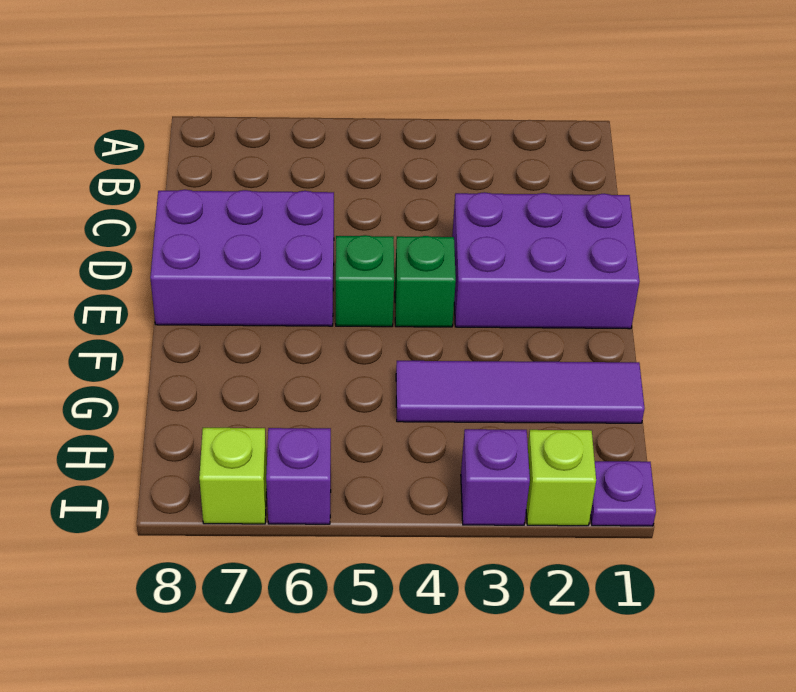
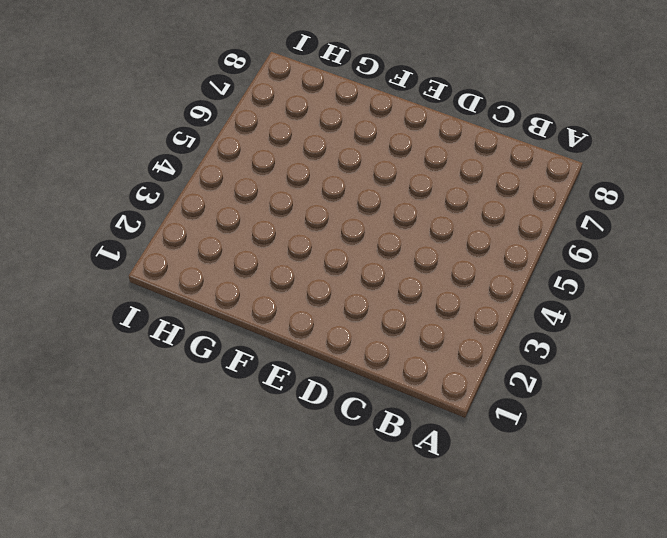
none -> purple 2x3 brick [452,192,640,329]
none -> purple 2x3 brick [150,190,334,326]

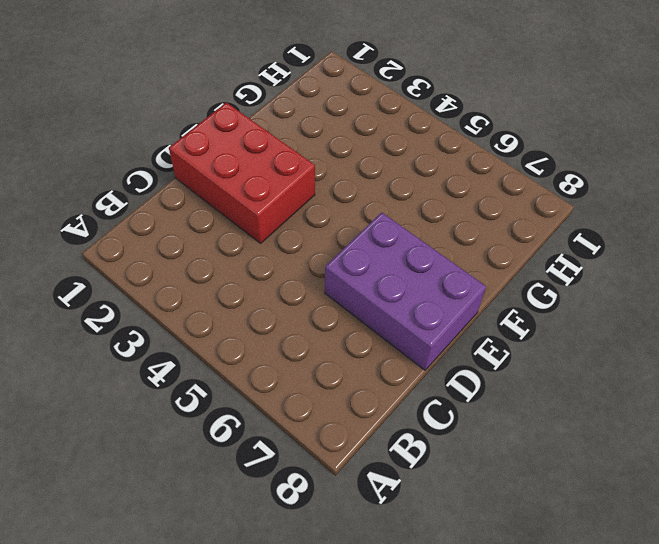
red 2x3 brick [169,102,315,243] -> purple 2x3 brick [452,192,640,329]
none -> green 1x1 brick [395,236,456,327]
none -> green 1x1 brick [336,235,394,327]

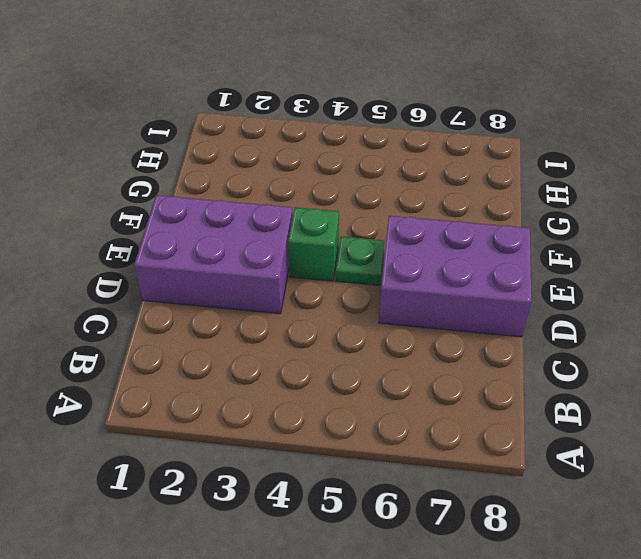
green 1x1 plate [336,237,384,285] -> green 1x1 brick [336,235,394,327]
none -> purple 1x4 tile [396,361,645,423]
none -> purple 1x1 plate [591,461,656,526]

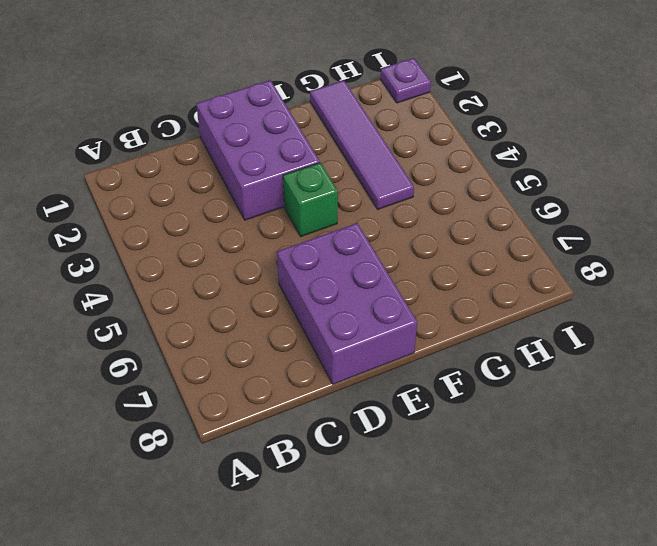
none -> green 1x1 brick [336,235,394,327]
none -> lime 1x1 brick [526,430,596,526]

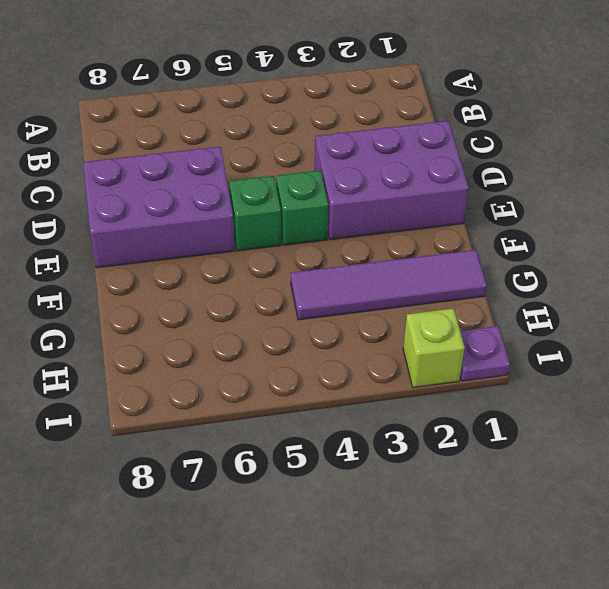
none -> purple 1x1 brick [461,429,530,525]
none -> purple 1x1 brick [266,428,331,524]

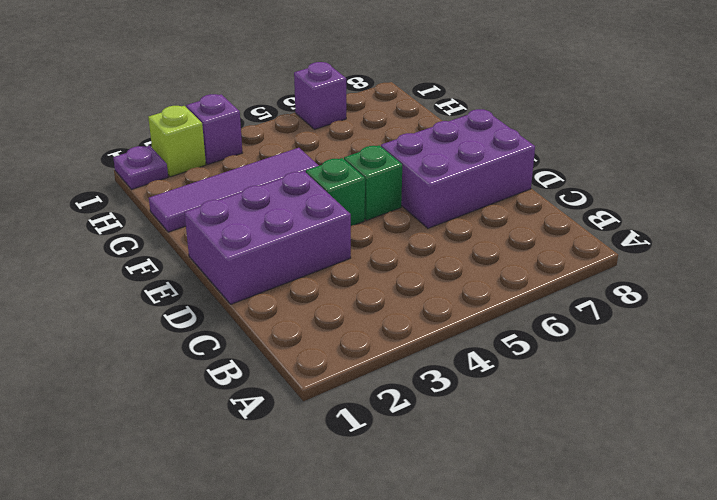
none -> lime 1x1 brick [199,428,267,524]

